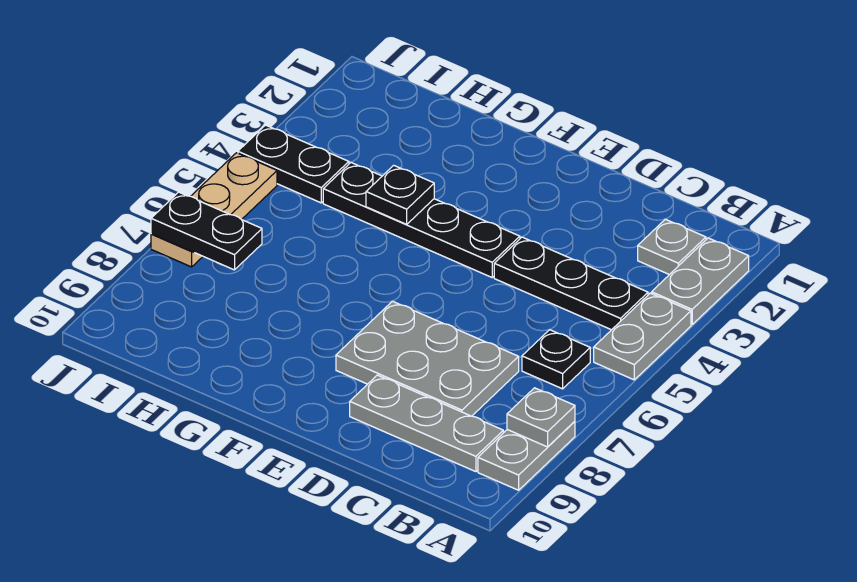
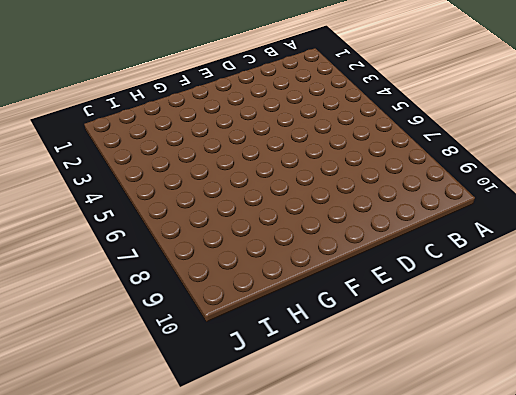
none -> grey 1x2 plate [652,238,749,325]
none -> grey 1x2 plate [594,293,691,380]
none -> grey 1x2 plate [478,421,575,490]

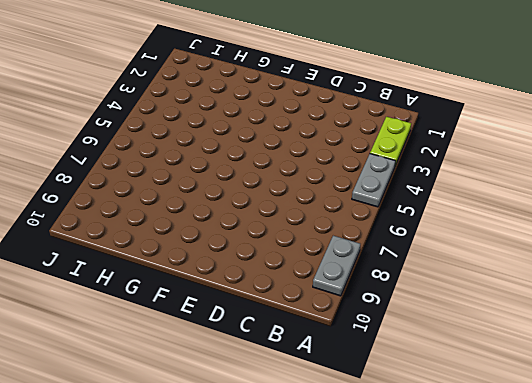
lime 1x2 plate [370,117,411,166] -> grey 1x2 plate [652,238,749,325]
none -> grey 1x1 plate [638,219,706,275]
none -> black 1x3 plate [494,237,648,330]
none -> black 1x1 plate [522,330,590,389]

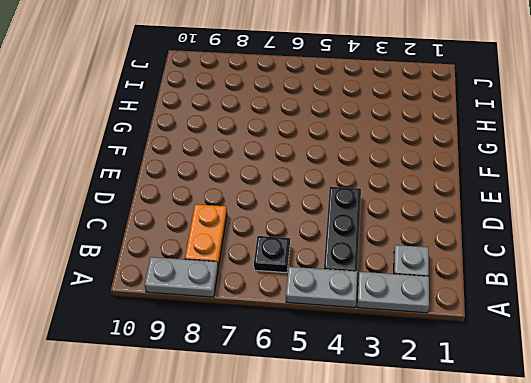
orange 1x2 plate [185,204,227,267] -> grey 2x3 plate [336,301,519,416]
none -> grey 1x3 plate [350,375,503,472]
none -> black 1x4 plate [323,163,520,277]
none -> black 1x2 plate [238,125,349,203]

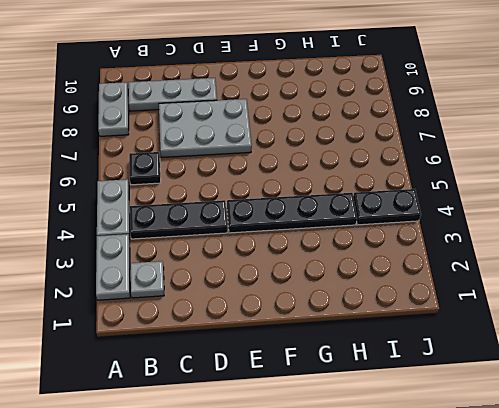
none -> tan 1x3 plate [151,153,277,267]
none -> grey 1x1 plate [507,388,575,447]
none -> black 1x1 plate [366,165,434,224]

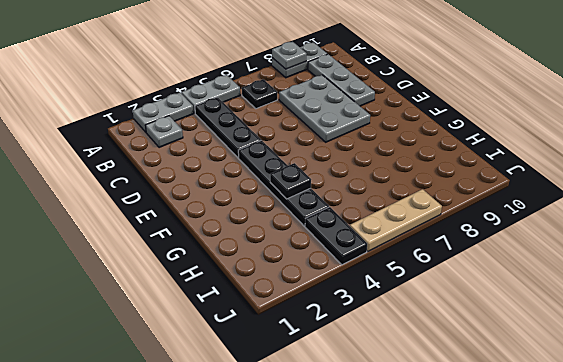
none -> black 1x2 plate [151,192,262,270]

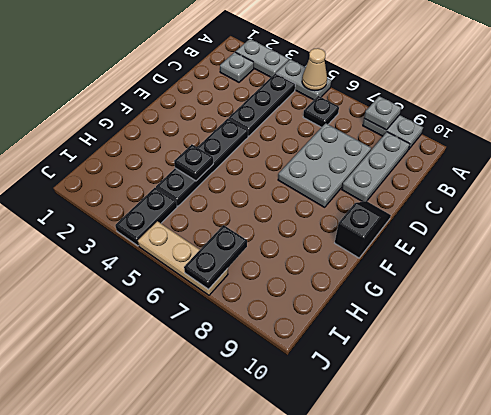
tan 1x1 cone [302,48,327,91] -> none
black 1x2 slope [335,201,391,258] -> none

